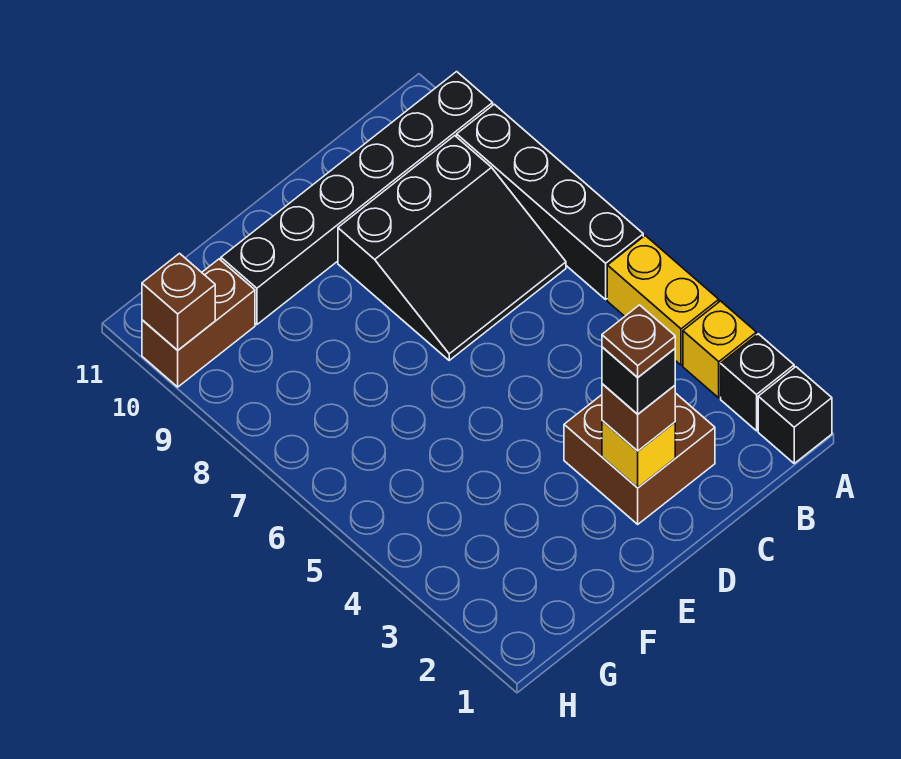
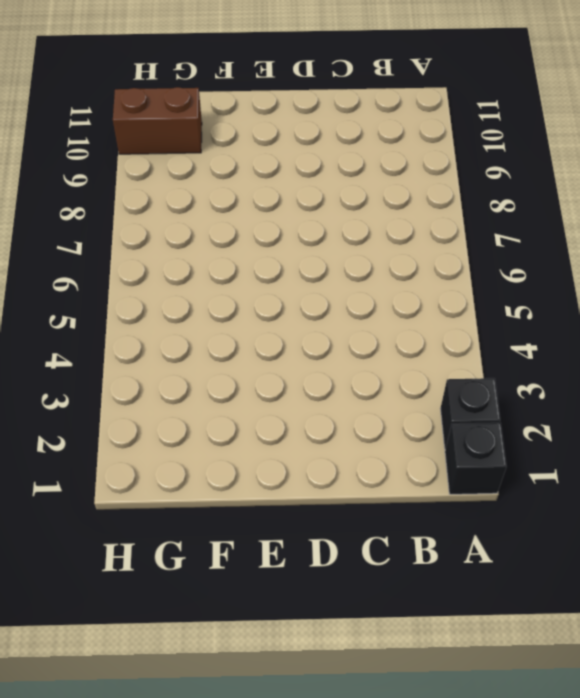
none -> yellow 1x1 brick [683,301,756,398]
none -> yellow 1x2 brick [607,236,719,365]
none -> black 1x4 brick [457,104,643,299]

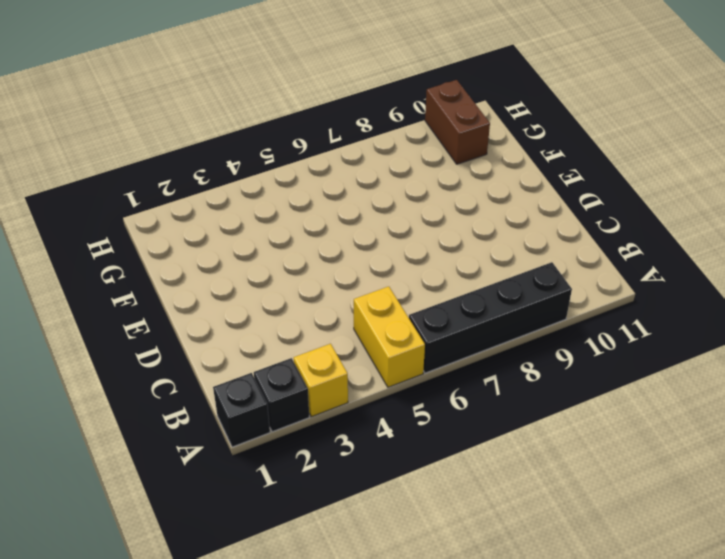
yellow 1x2 brick [354,287,425,387] -> yellow 1x2 brick turned to [607,236,719,365]
none -> black 1x6 brick [221,72,493,325]
none -> black 3x3 slope [338,136,566,360]
none -> brown 2x2 brick [564,393,715,524]

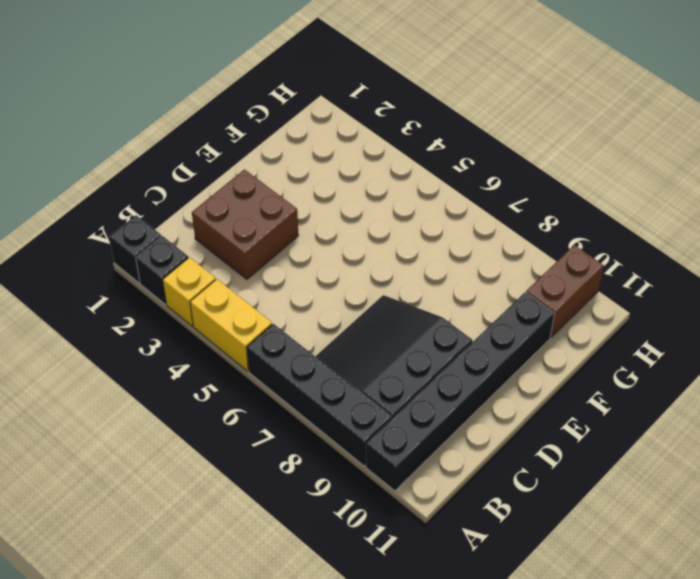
none -> yellow 1x1 brick [602,421,675,488]
none -> brown 1x1 brick [142,254,215,350]
none -> brown 1x1 brick [602,384,675,451]

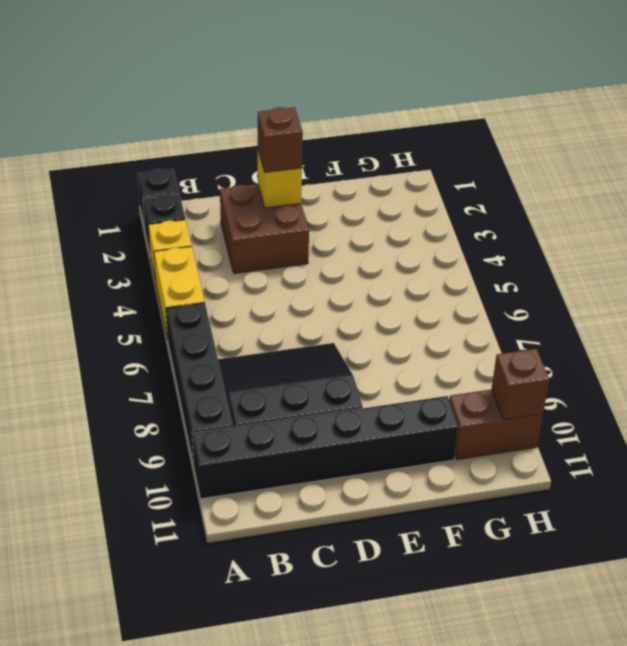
none -> black 1x1 brick [602,347,675,414]
none -> brown 1x1 plate [602,305,675,377]

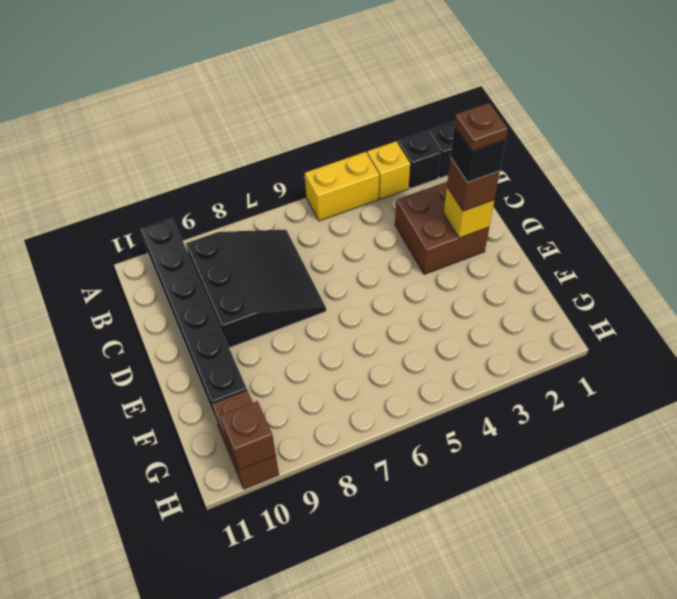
none -> black 1x4 brick [457,104,643,299]

